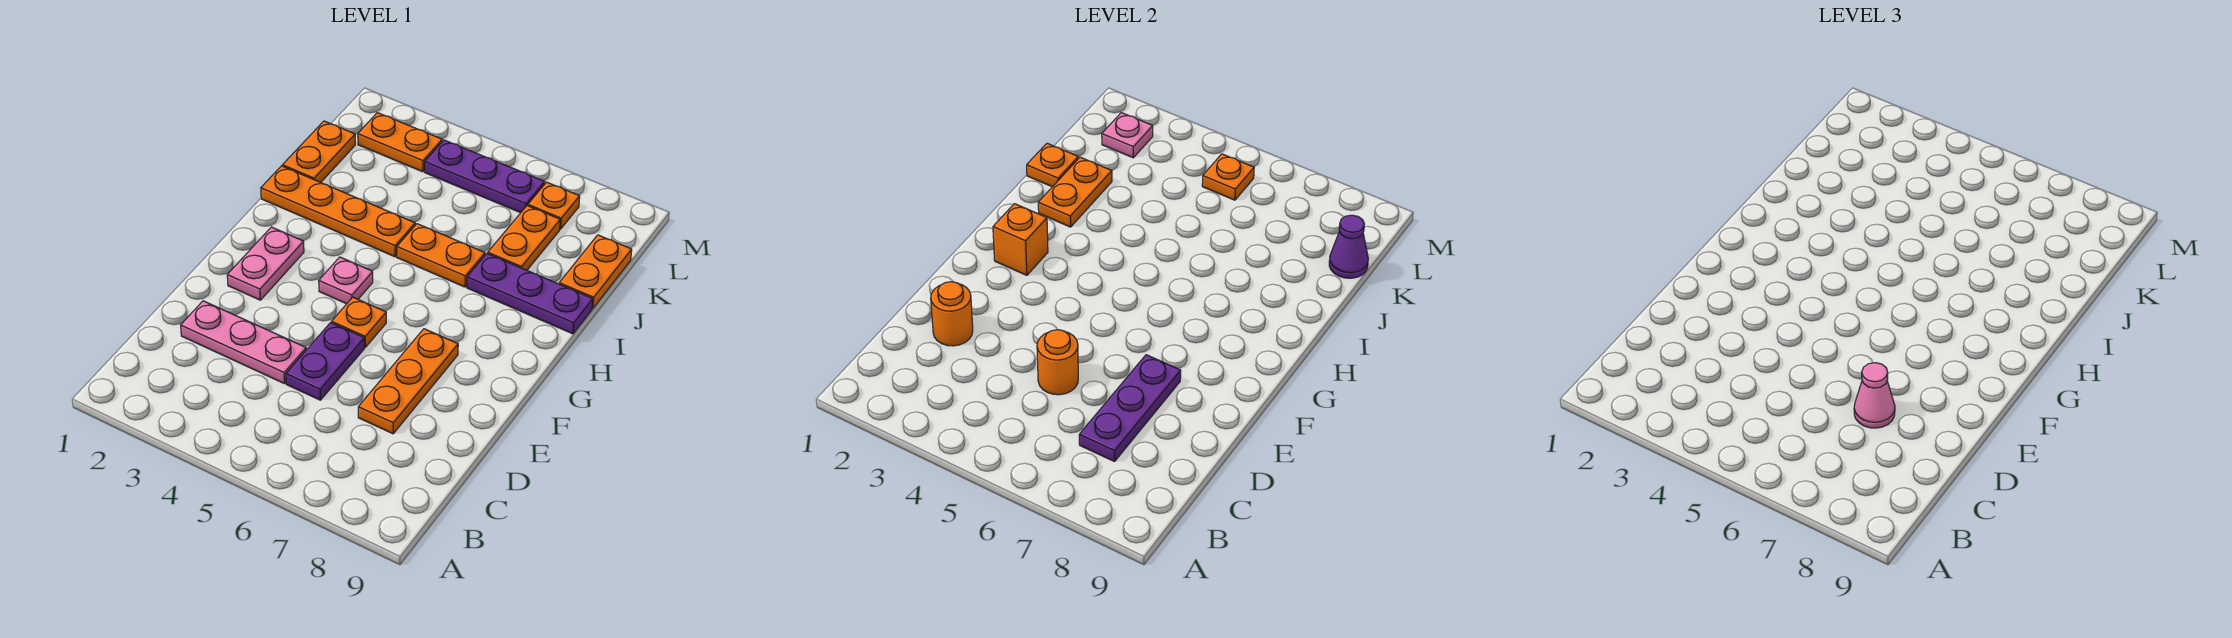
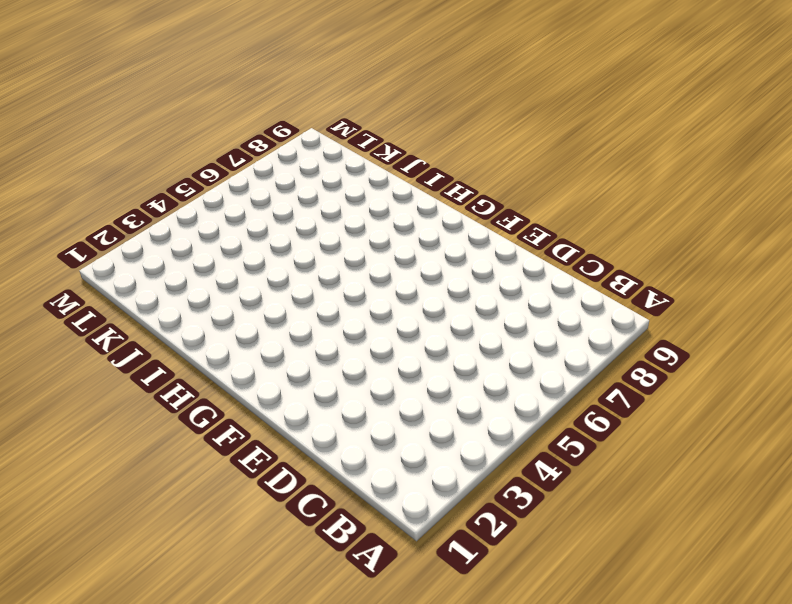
none -> pink 1x3 plate [181,301,306,384]
none -> purple 1x2 plate [286,323,364,400]
none -> orange 1x3 plate [358,329,458,434]

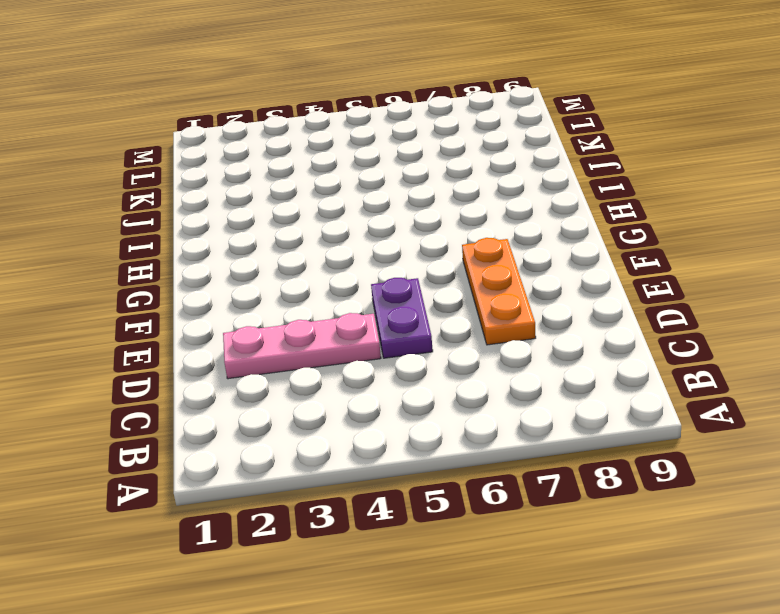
none -> pink 1x2 plate [227,227,304,300]
none -> orange 1x1 plate [332,297,386,347]
none -> pink 1x1 plate [319,257,373,304]

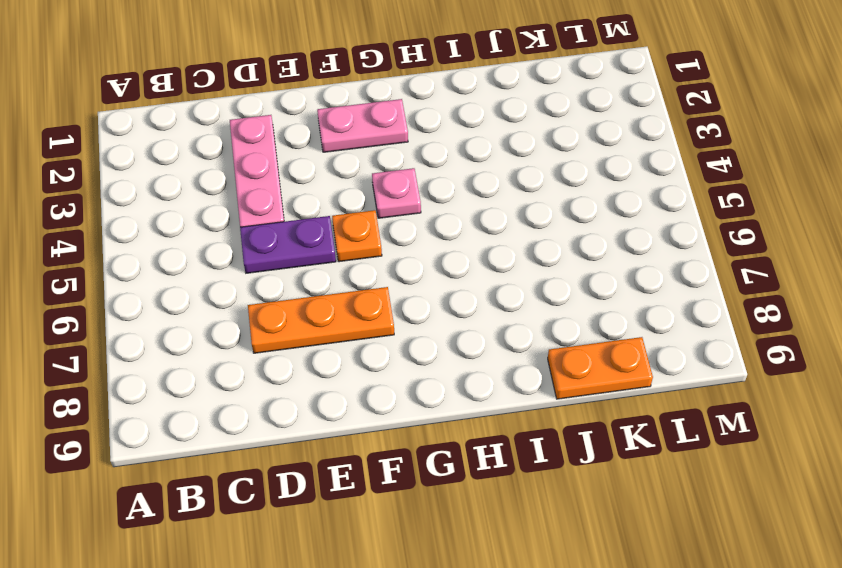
none -> orange 1x4 plate [261,166,415,257]
none -> orange 1x2 plate [397,224,485,287]
none -> purple 1x3 plate [467,253,593,334]

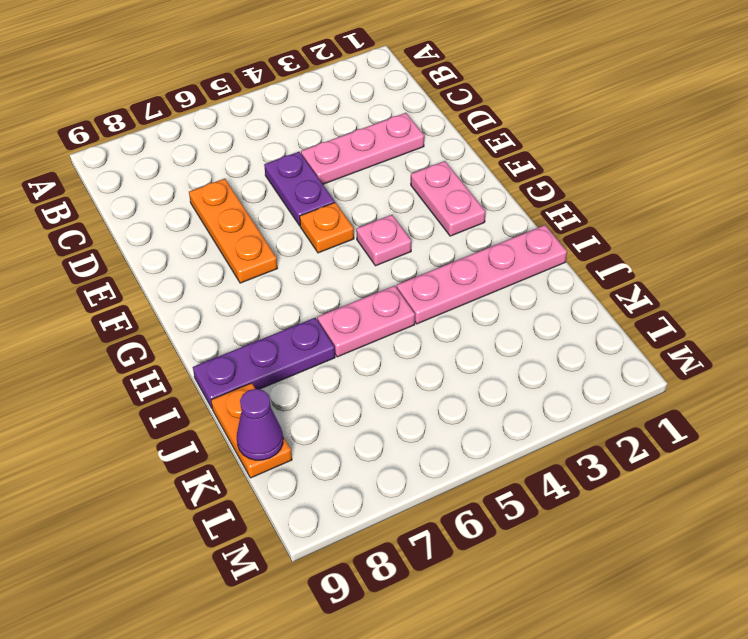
pink 1x4 plate [397,225,567,324] -> orange 1x4 plate [261,166,415,257]
pink 1x2 plate [317,286,415,357] -> orange 1x2 plate [397,224,485,287]
none -> orange 1x2 plate [283,121,355,182]
none -> orange 1x2 plate [488,206,560,270]
none -> orange 1x2 plate [358,113,442,172]

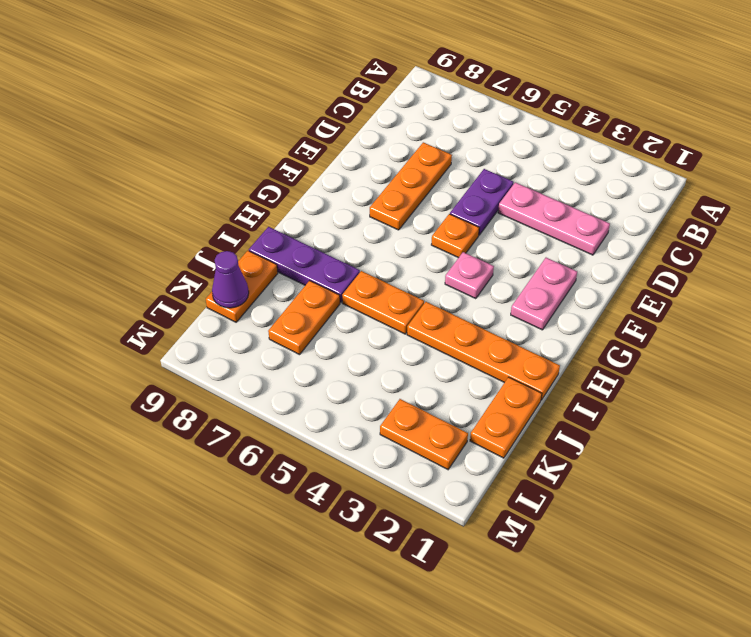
none -> purple 1x3 plate [425,140,545,213]
none -> orange 1x1 plate [528,182,580,229]
none -> purple 1x3 plate [1079,355,1181,462]

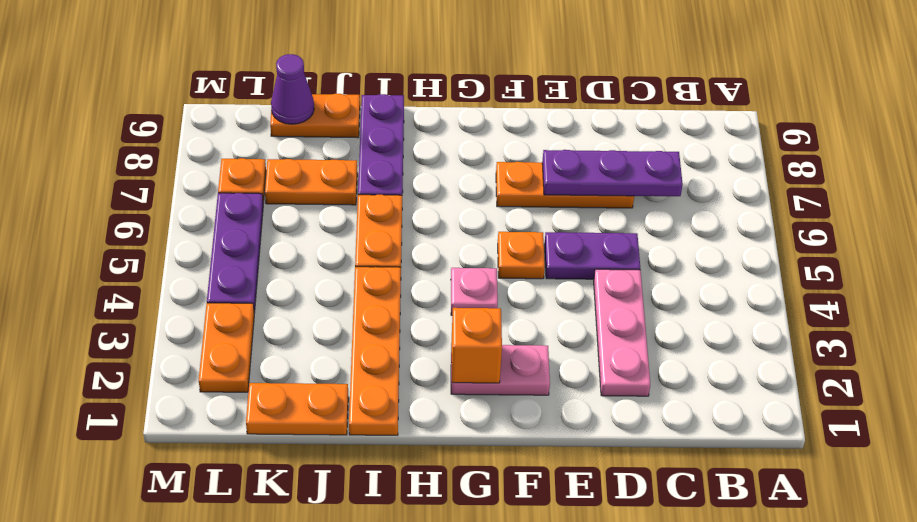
none -> orange 1x1 round brick [931,282,973,346]
none -> orange 1x1 round brick [1037,330,1078,395]
none -> orange 1x2 plate [1038,157,1112,227]

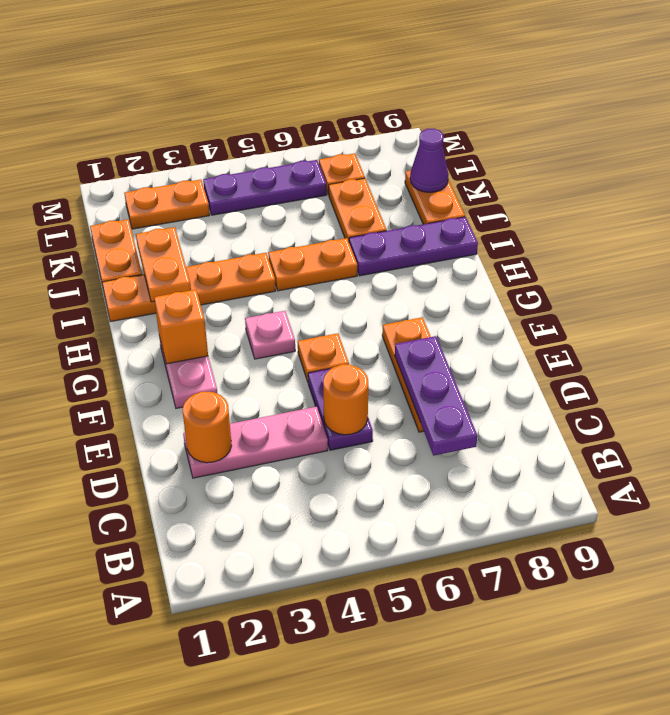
none -> orange 1x1 plate [1027,143,1078,187]
none -> pink 1x1 plate [1102,113,1153,158]
none -> orange 1x1 plate [1202,154,1254,200]

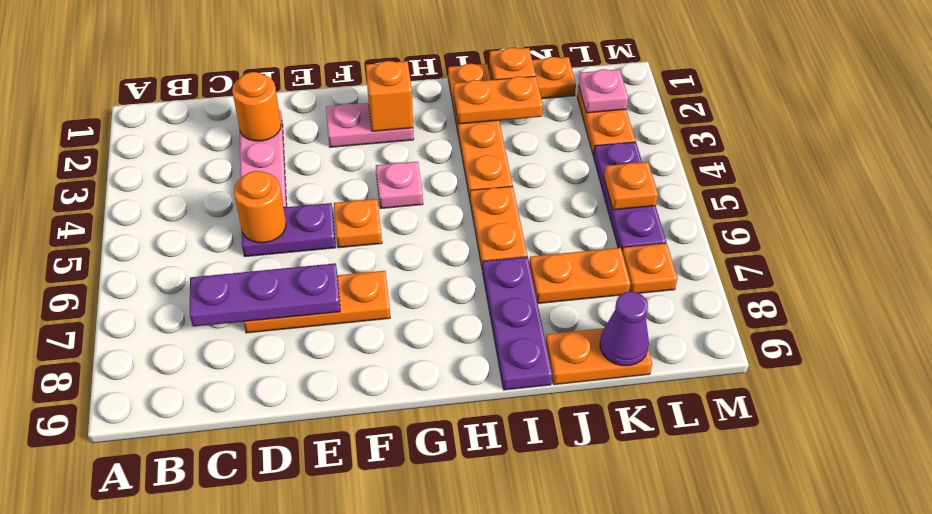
none -> pink 1x1 cone [1854,363,1895,428]

